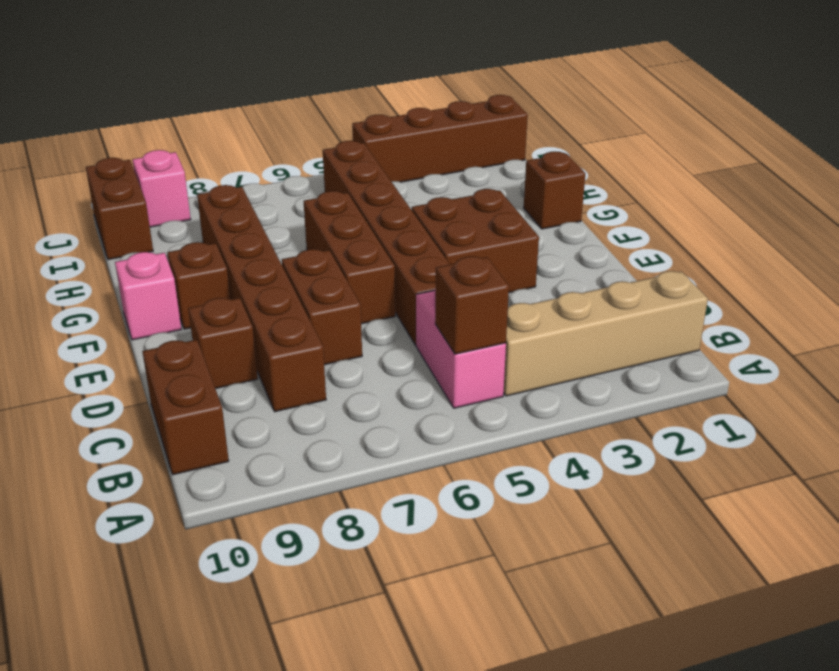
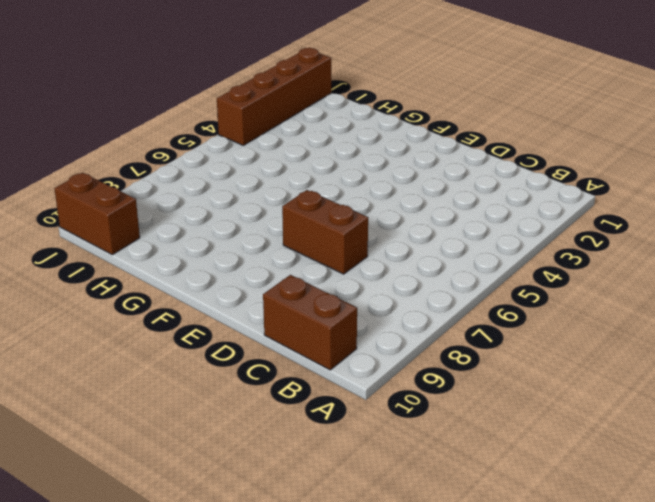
none -> tan 1x4 brick [504,271,708,396]
none -> pink 1x2 brick [416,289,506,408]
none -> brown 1x6 brick [197,185,326,412]

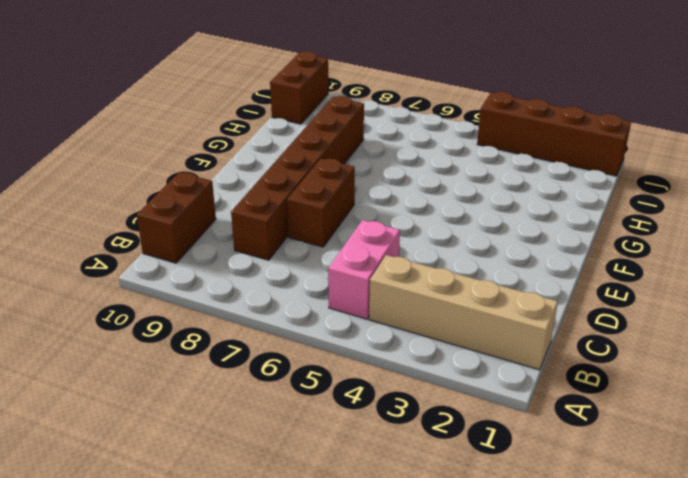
none -> brown 1x6 brick [323,141,450,345]
none -> brown 1x1 brick [188,298,258,389]
none -> brown 2x2 brick [412,189,539,293]

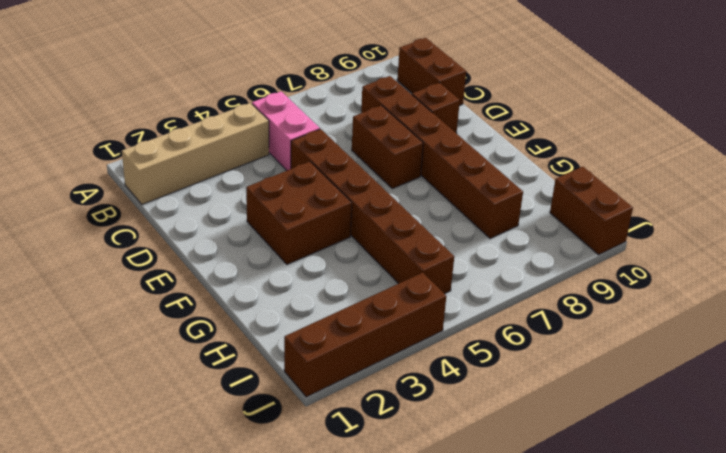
none -> brown 1x3 brick [304,191,395,324]
none -> brown 1x1 brick [167,242,230,329]
none -> pink 1x1 brick [115,252,182,340]

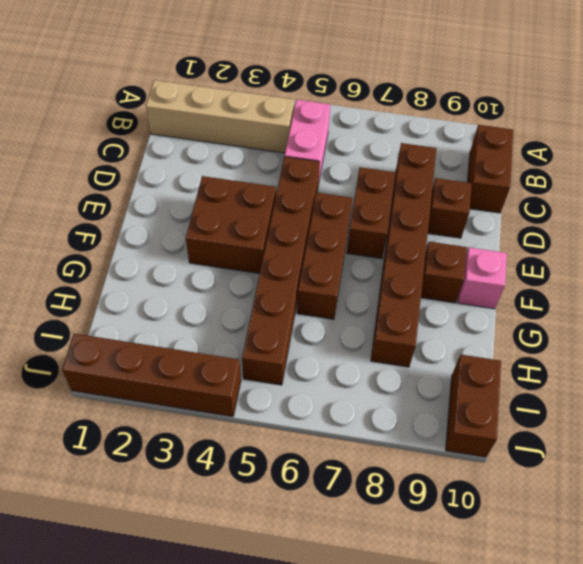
none -> brown 1x1 brick [524,151,585,229]
none -> pink 1x1 brick [132,150,191,227]
none -> brown 1x1 brick [435,256,509,354]

